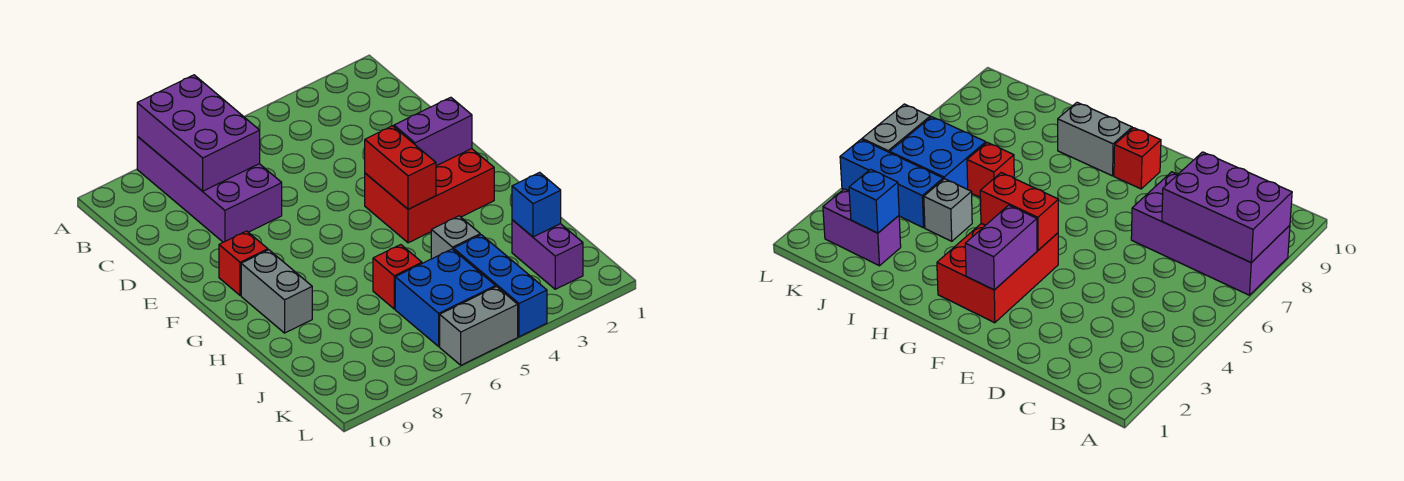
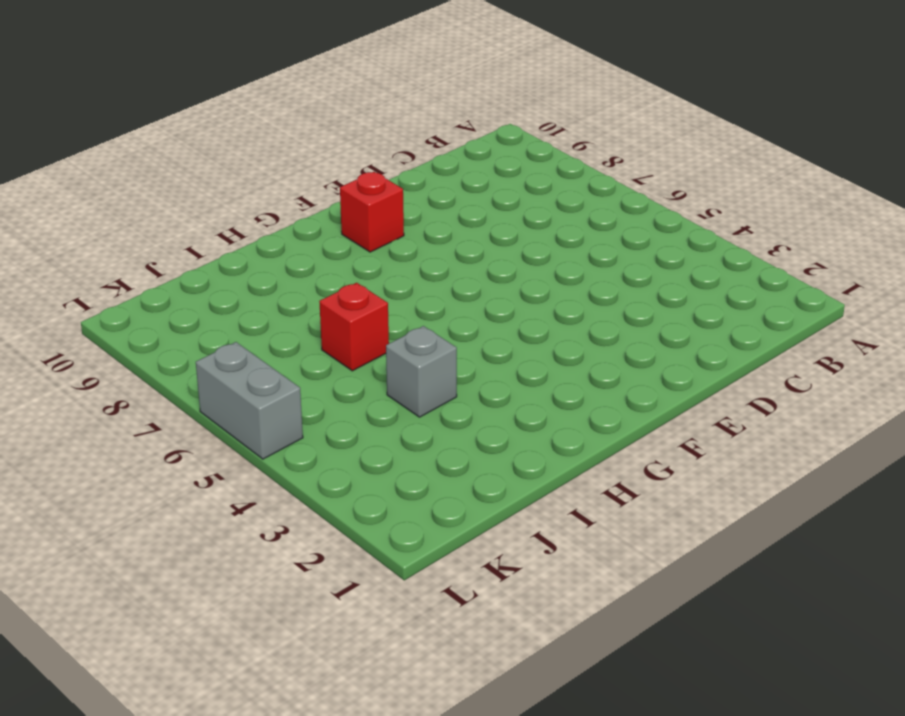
none -> purple 2x4 brick [137,137,282,242]
none -> red 2x3 brick [365,149,494,243]
none -> grey 1x2 brick [241,250,312,333]

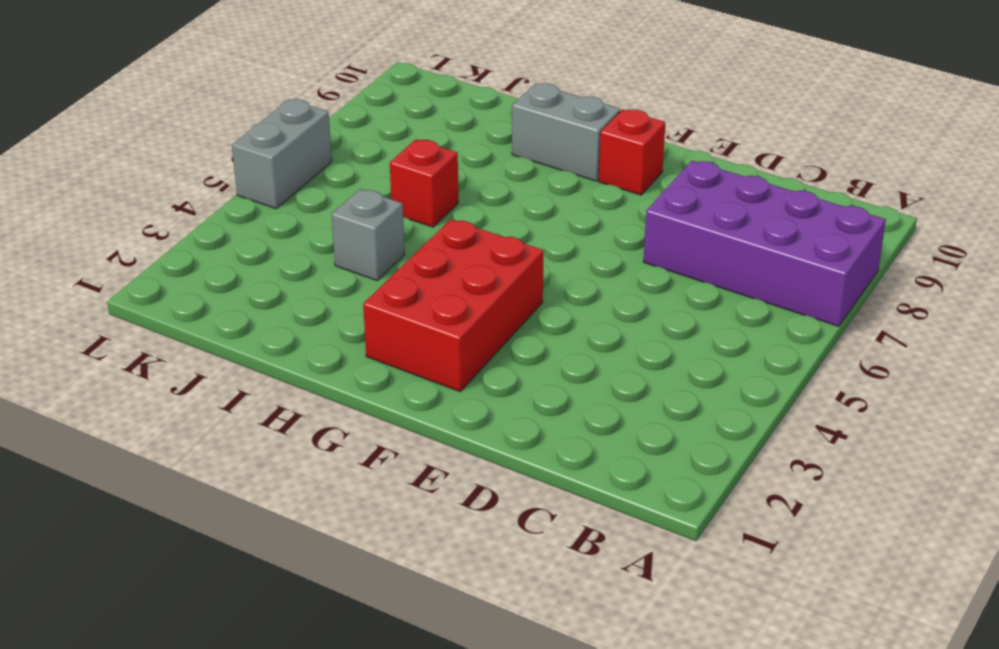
none -> purple 1x2 brick [512,220,583,289]
none -> blue 1x3 brick [454,235,547,337]
none -> blue 2x2 brick [395,249,496,346]

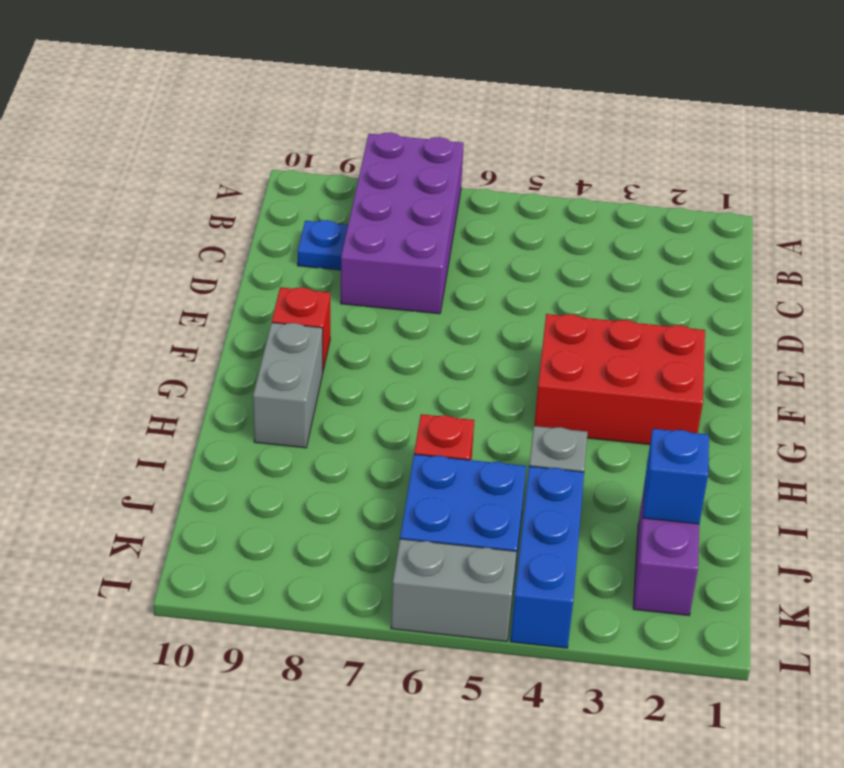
blue 1x1 plate [298,220,348,270] -> none
none -> purple 2x3 brick [137,75,260,191]
none -> purple 1x2 brick [394,97,472,166]
none -> red 1x2 brick [365,126,436,209]

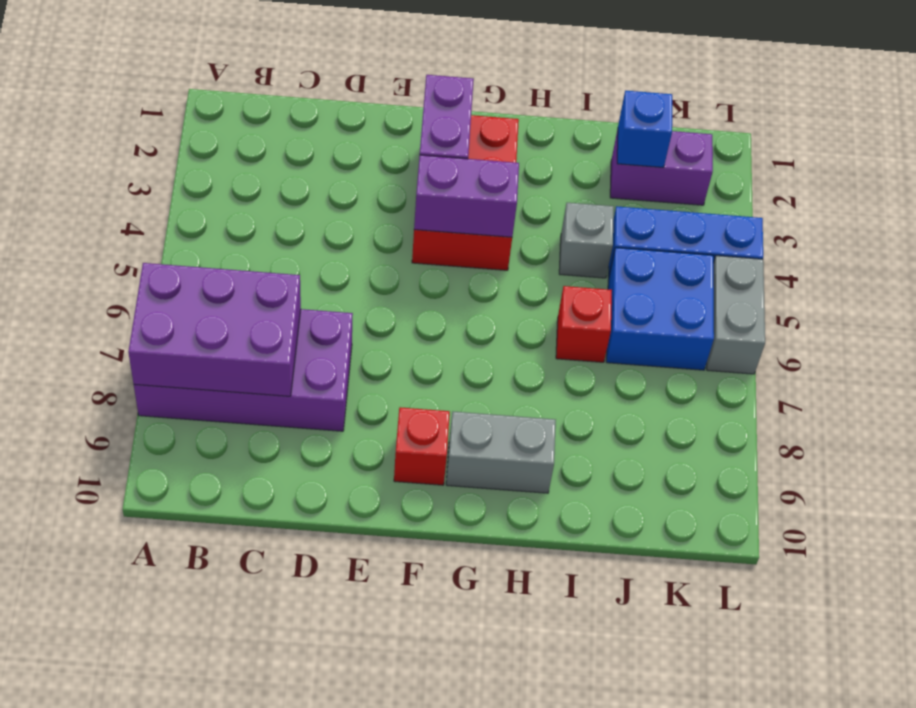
purple 1x2 brick [414,155,519,237] -> red 1x2 brick [365,126,436,209]

